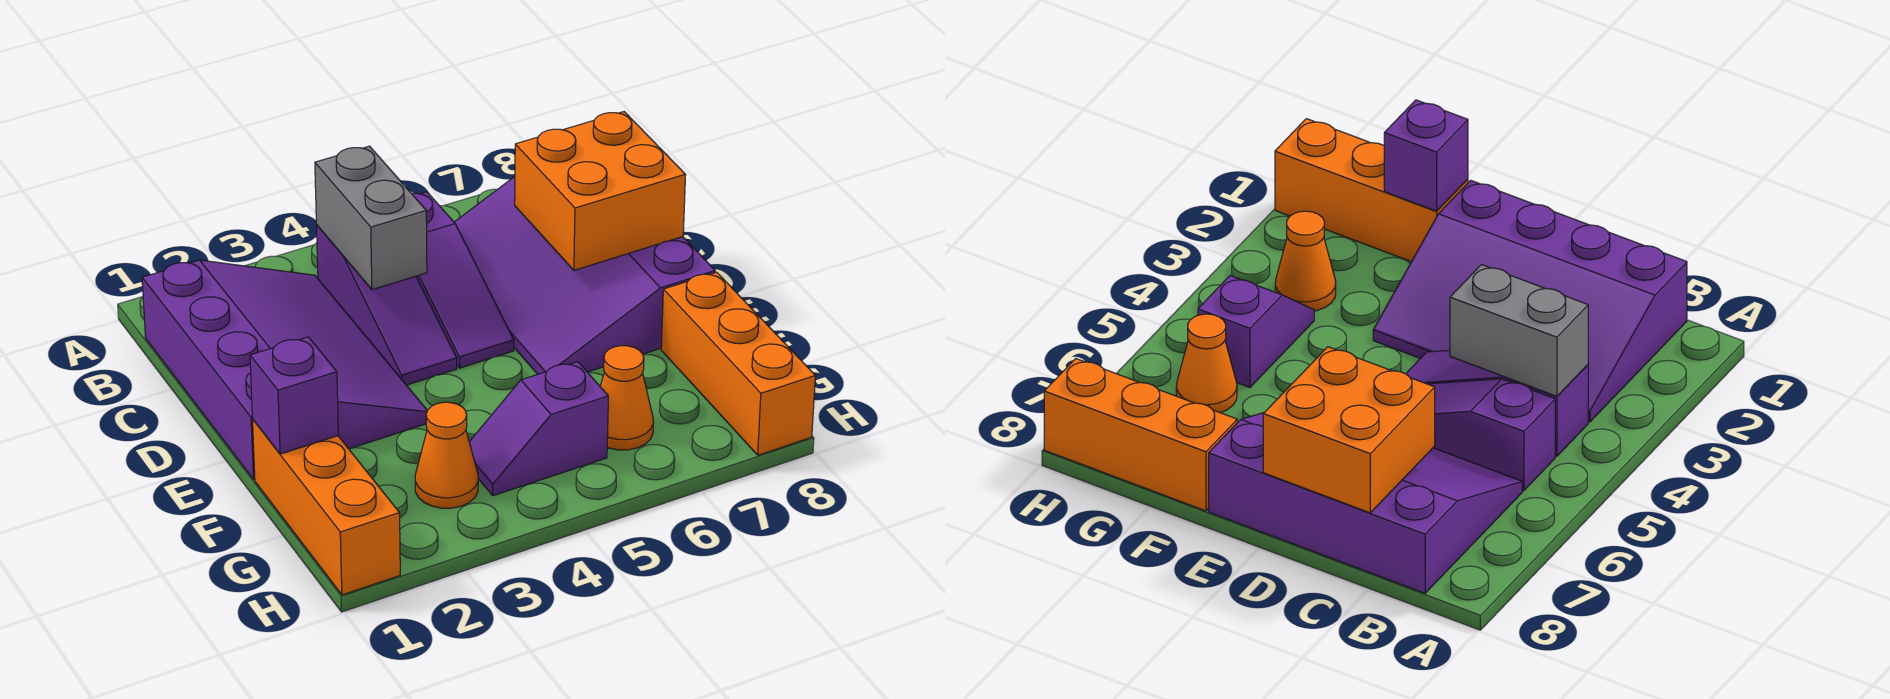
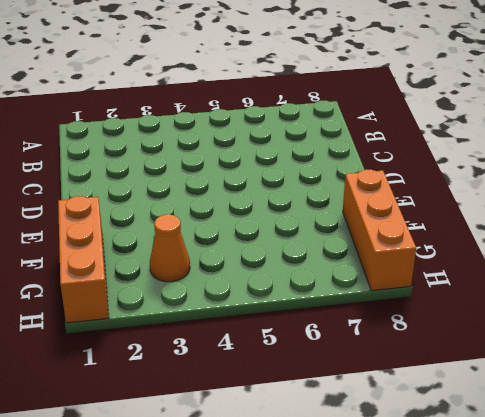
none -> purple 3x4 slope [142,260,428,479]
none -> purple 1x3 slope [317,225,457,385]
none -> purple 1x3 slope [411,192,514,368]

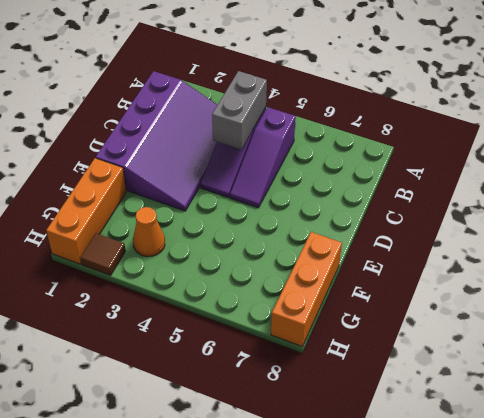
brown 1x1 tile [80,233,126,275] -> none
none -> purple 3x4 slope [454,177,715,374]
none -> purple 1x2 slope [469,362,608,496]
none -> orange 1x1 cone [600,346,653,450]

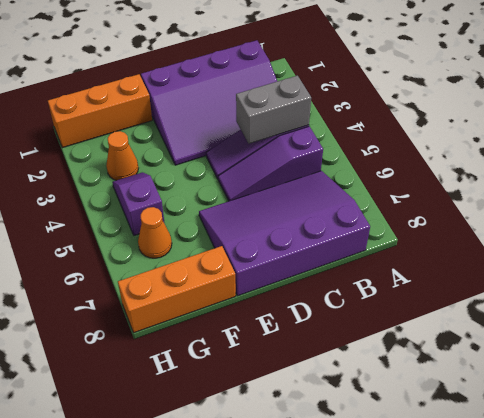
none -> orange 2x2 brick [515,112,686,270]
none -> purple 1x1 brick [250,337,338,454]

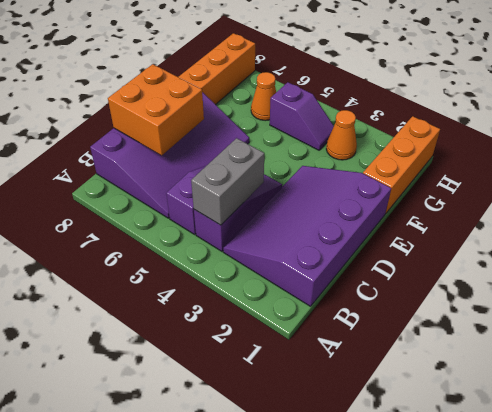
none -> purple 1x1 brick [250,337,338,454]

